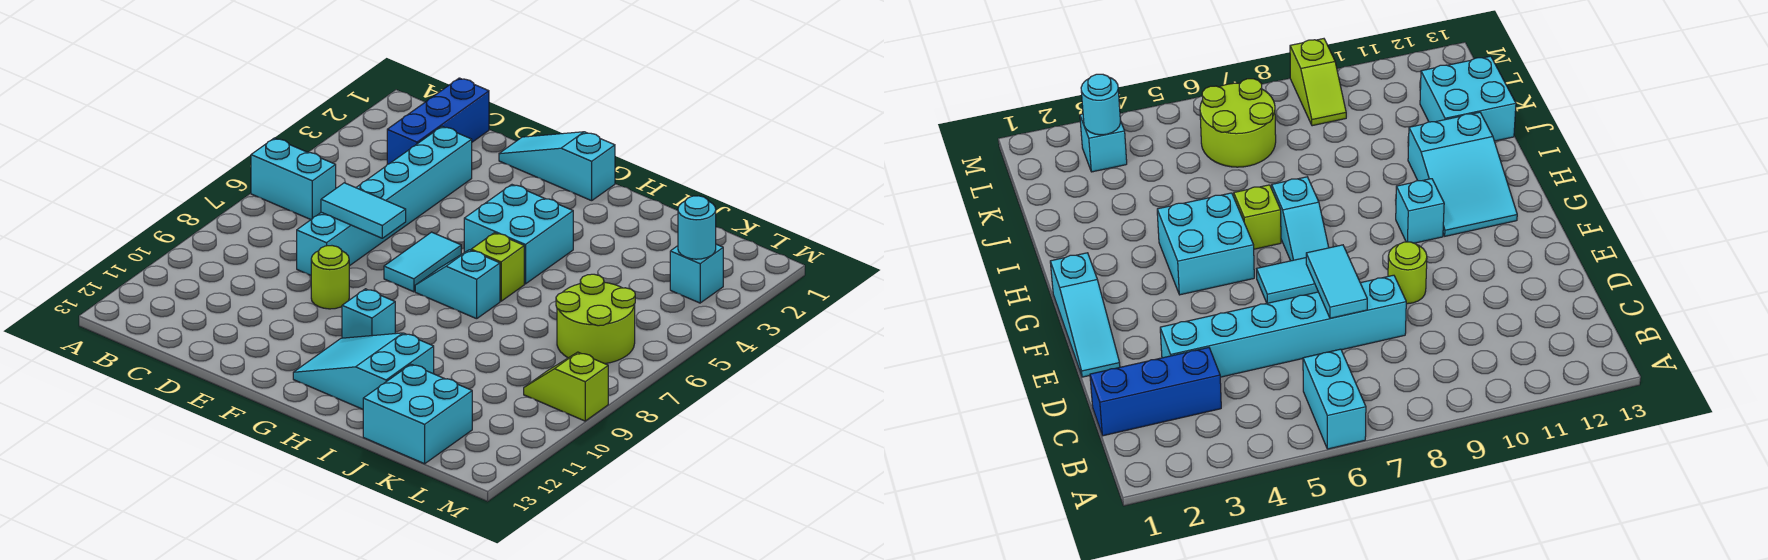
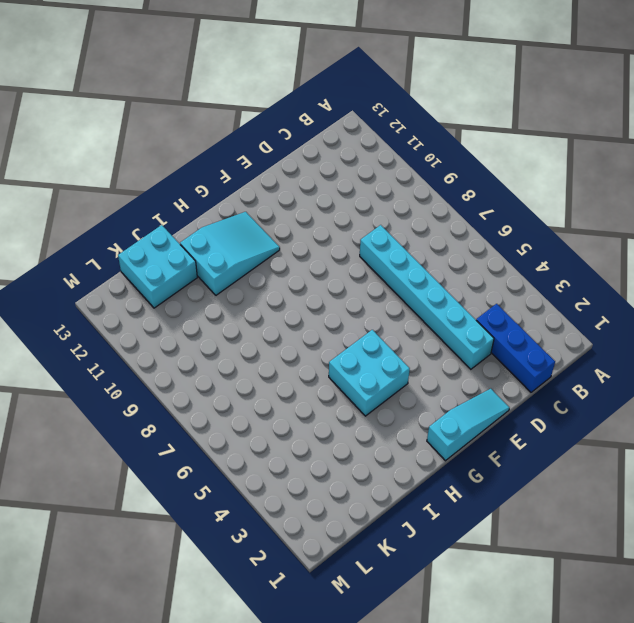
none -> cyan 1x2 brick [251,138,336,220]
none -> lime 1x1 round brick [311,246,349,309]
none -> cyan 1x2 tile [384,232,461,292]

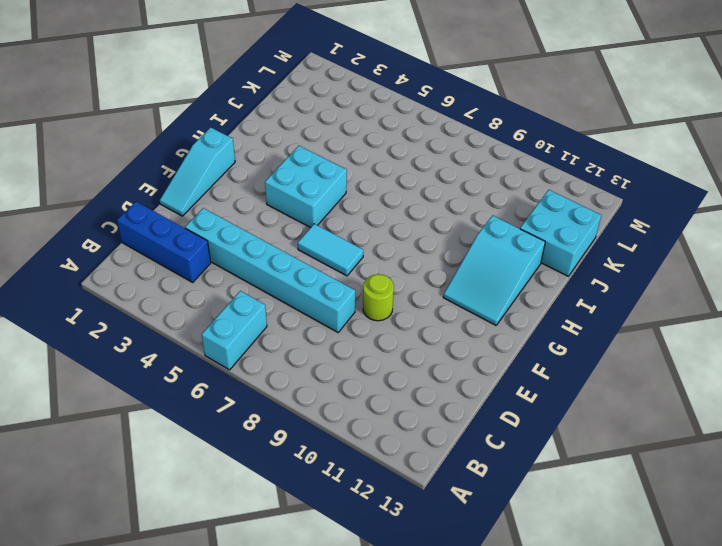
none -> cyan 1x2 slope [415,250,500,319]
none -> cyan 1x1 brick [342,289,395,338]
none -> lime 1x1 brick [471,233,524,301]

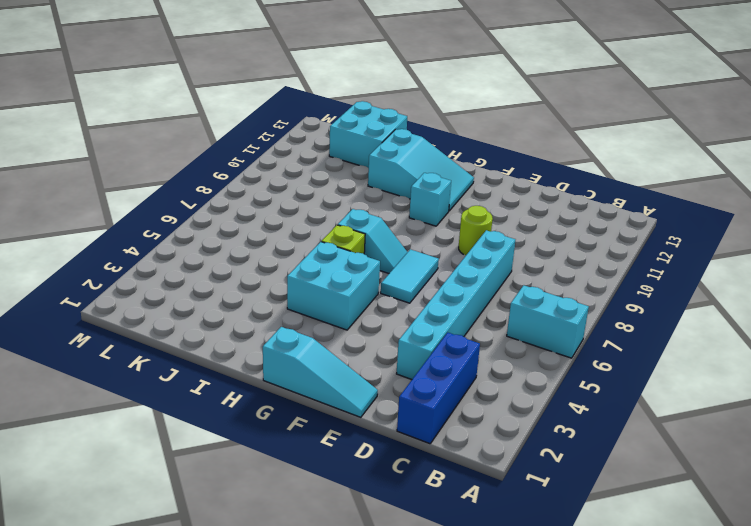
none -> lime 2x2 round brick [556,274,635,364]
none -> cyan 1x1 brick [670,244,723,303]
none -> lime 1x2 slope [524,352,608,421]

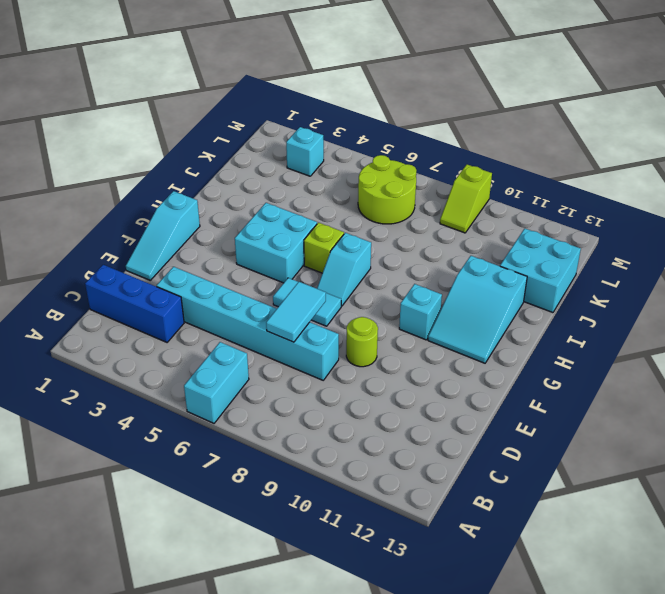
none -> cyan 1x1 round brick [678,196,716,259]

